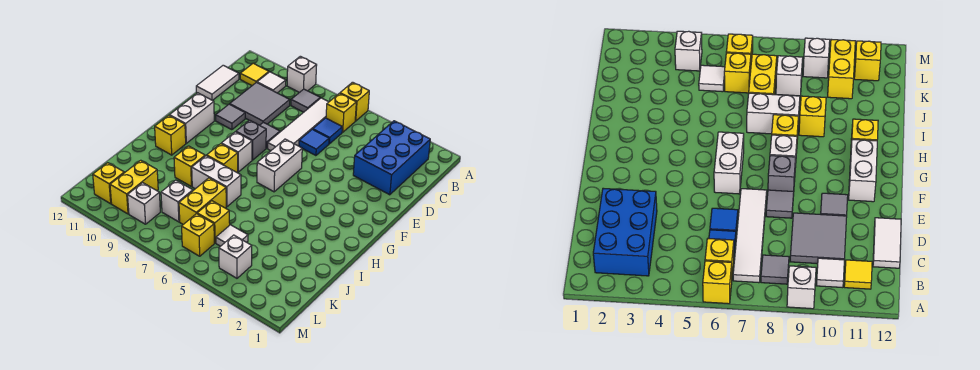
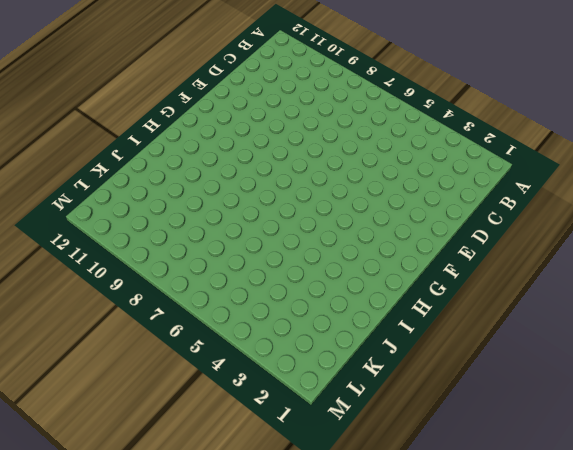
none -> yellow 1x1 brick [340,82,369,121]
none -> white 1x1 brick [287,56,317,93]
none -> blue 2x3 brick [353,121,430,195]
none -> yellow 1x1 brick [326,93,356,132]

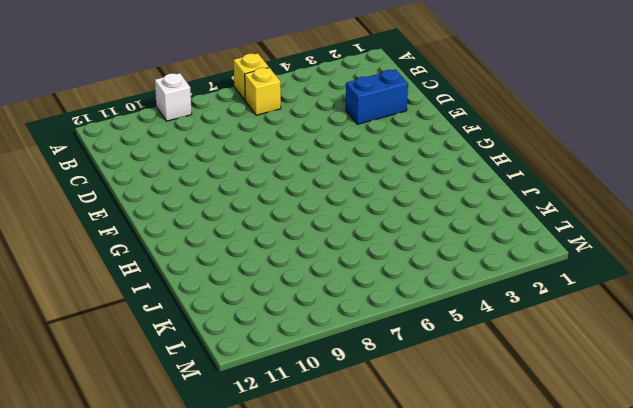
blue 1x2 brick [346,69,408,124] -> blue 2x3 brick [353,121,430,195]
none -> white 1x4 tile [268,98,328,151]
none -> grey 1x1 tile [291,89,320,112]
none -> white 1x1 tile [257,72,286,93]
none -> yellow 1x1 tile [240,63,269,85]

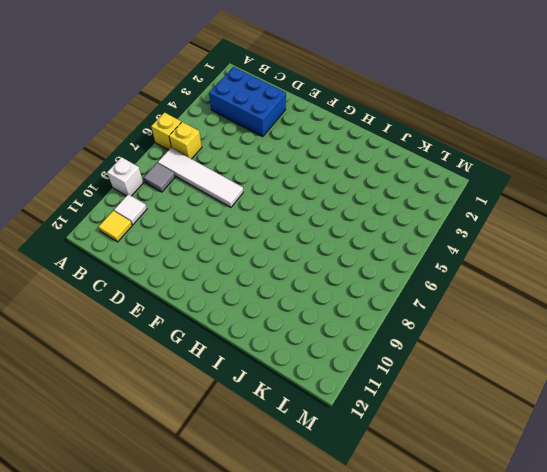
none -> blue 1x1 tile [313,118,342,144]
none -> grey 2x2 tile [230,82,290,125]
none -> white 1x2 tile [196,65,239,100]
none -> blue 1x1 tile [299,129,329,156]

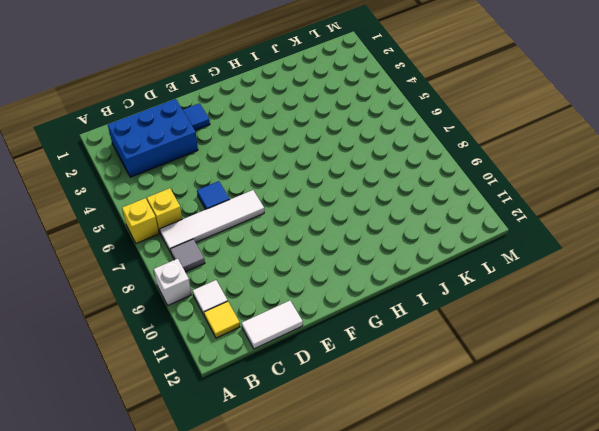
blue 1x1 tile [183,103,210,130] -> blue 1x1 tile moved to [313,118,342,144]
none -> grey 2x2 tile [230,82,290,125]
none -> grey 1x1 tile [260,122,280,148]
none -> grey 1x1 tile [216,104,245,130]
none -> white 1x2 brick [257,139,302,192]

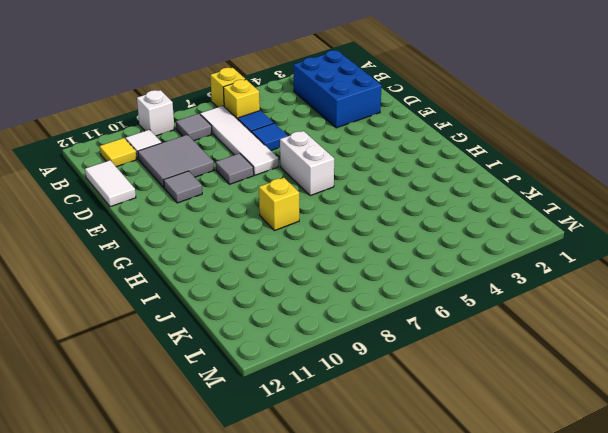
none -> grey 1x1 brick [236,120,266,160]
none -> white 1x2 brick [169,93,214,143]
none -> white 1x1 brick [221,132,252,172]
none -> yellow 1x1 brick [155,115,186,155]

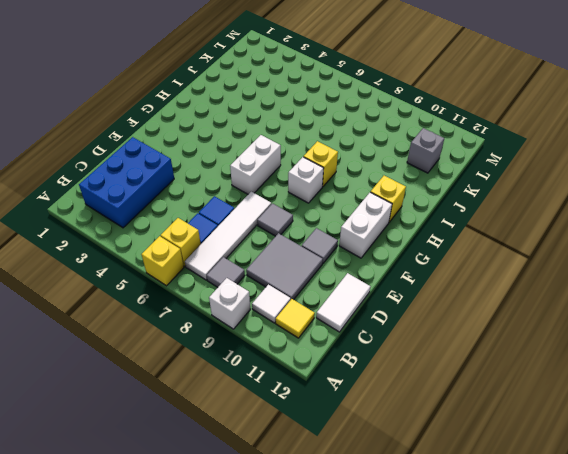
grey 1x1 brick [407,128,444,173] -> grey 1x1 brick moved to [236,120,266,160]
none -> white 1x2 brick [192,156,241,207]
none -> yellow 1x1 brick [174,146,205,186]
none -> yellow 1x2 brick [179,178,226,224]
none -> white 1x1 tile [216,225,248,246]

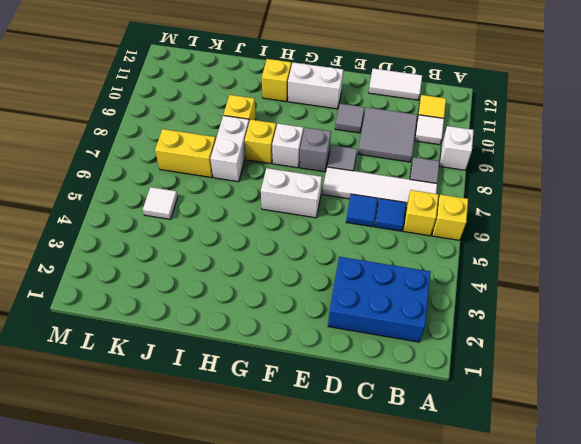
none -> yellow 1x1 brick [197,201,230,243]
none -> white 1x1 brick [161,180,193,222]
none -> yellow 1x2 brick [110,160,158,214]
none -> white 1x1 brick [219,235,252,278]

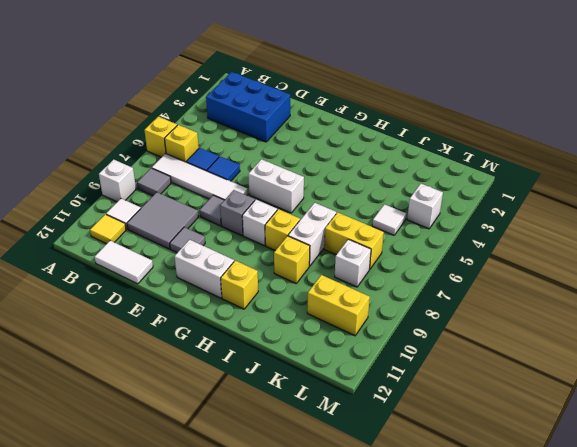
none -> yellow 1x1 brick [197,201,230,243]
none -> yellow 1x1 brick [182,214,214,256]
none -> white 1x1 brick [128,183,160,224]
none -> yellow 1x1 brick [93,163,124,204]

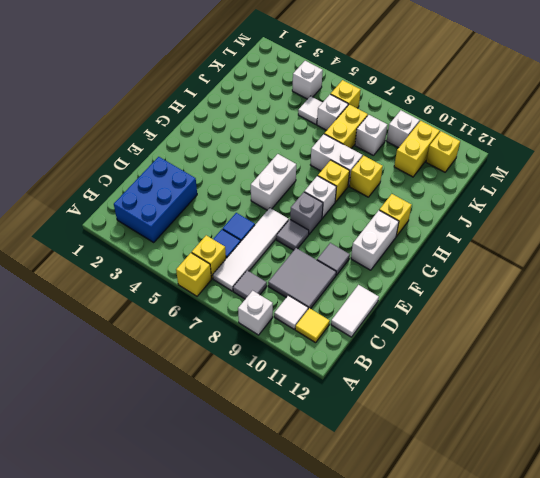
white 1x1 brick [317,94,348,130] -> yellow 1x1 brick [197,201,230,243]

